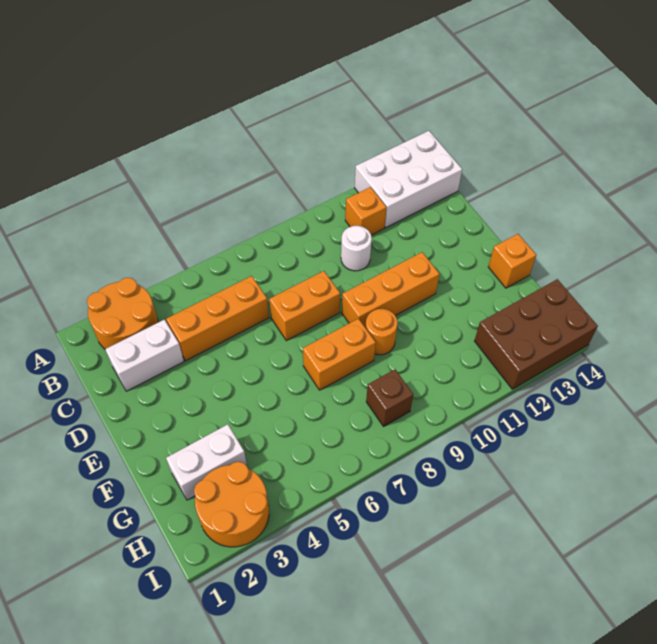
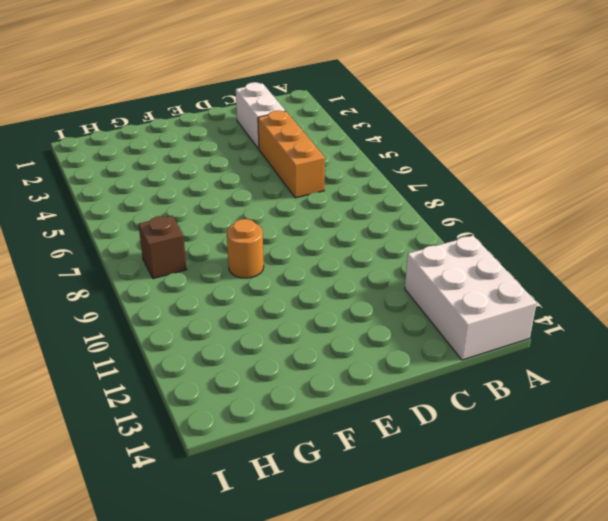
none -> orange 2x2 round brick [87,278,158,349]
none -> orange 1x1 brick [345,187,387,235]
none -> white 1x1 round brick [341,226,372,271]

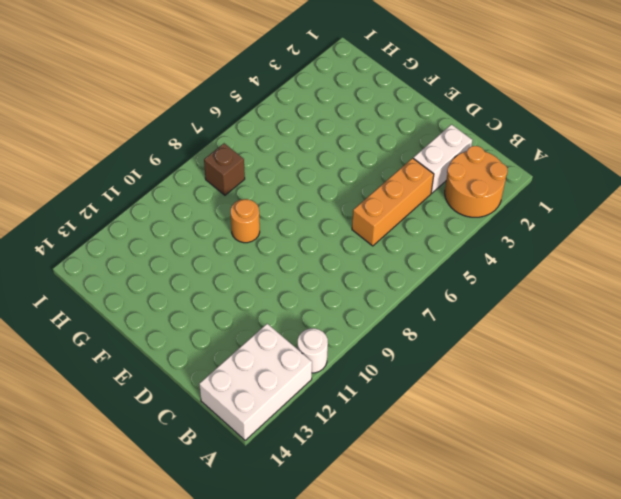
white 1x1 round brick [297,328,328,373] -> white 1x1 round brick moved to [341,226,372,271]
none -> orange 1x1 brick [345,187,387,235]
none -> orange 1x2 brick [269,271,340,341]
none -> orange 1x3 brick [342,252,439,327]

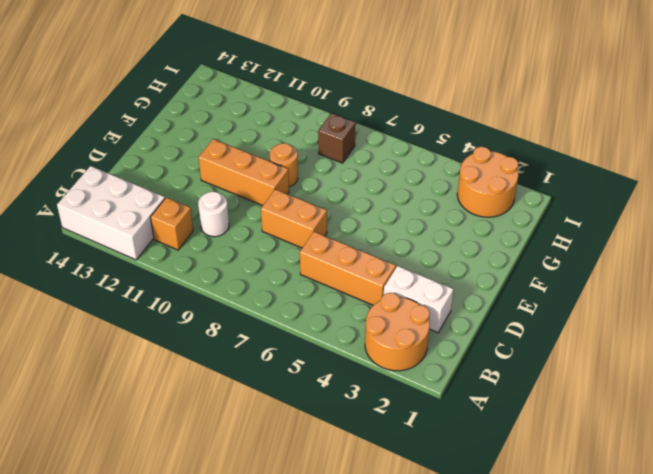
none -> orange 1x2 brick [303,319,376,390]
none -> orange 1x1 brick [488,234,536,288]
none -> white 1x2 brick [166,424,247,500]

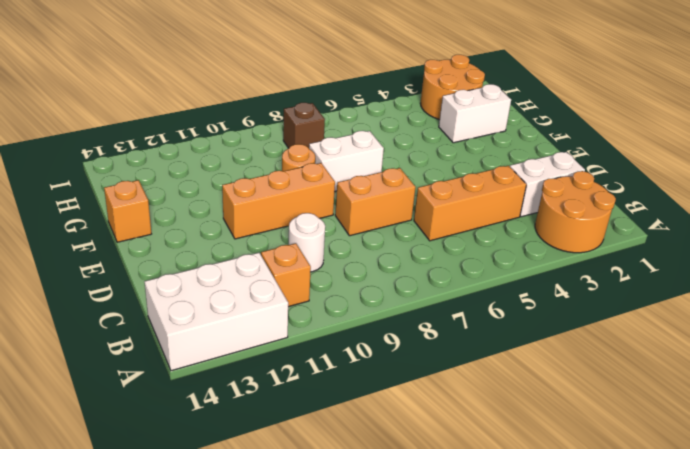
white 1x2 brick [309,131,384,192] -> orange 1x2 brick [303,319,376,390]
none -> brown 2x3 brick [475,279,598,389]

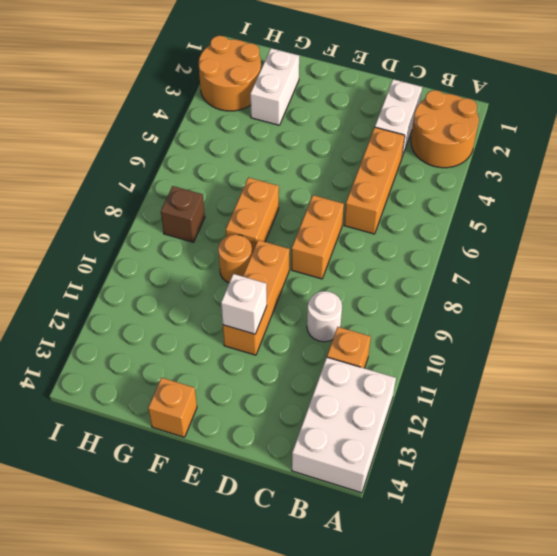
white 1x1 brick [221,274,267,334] -> none
none -> brown 2x3 brick [475,279,598,389]

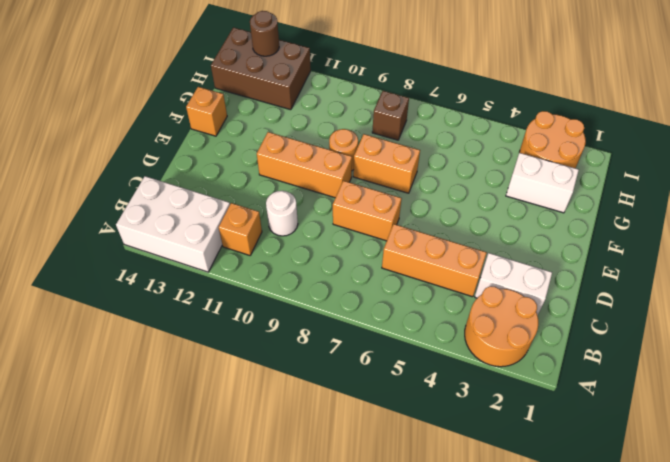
brown 1x1 round brick [250,11,279,56] -> none

